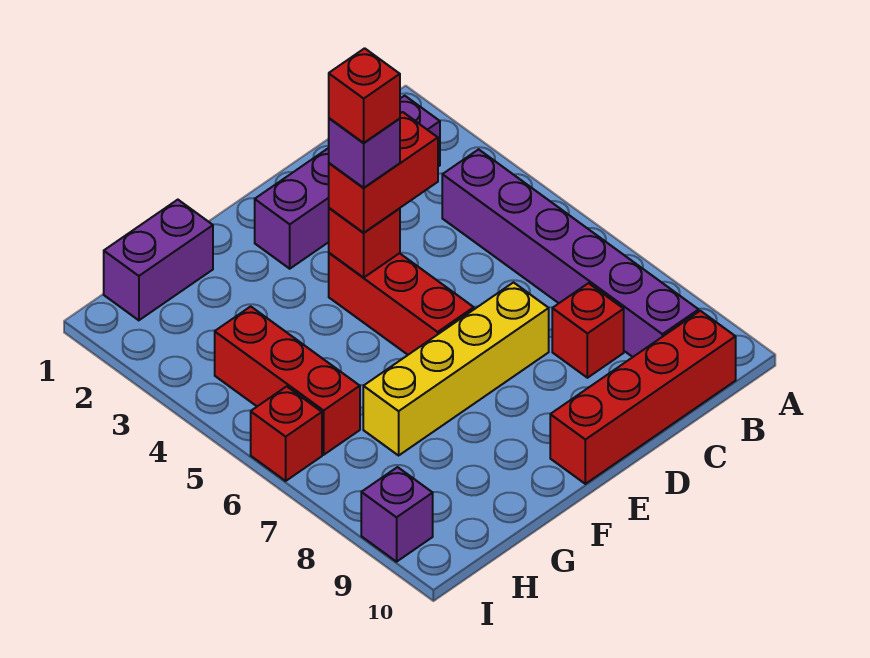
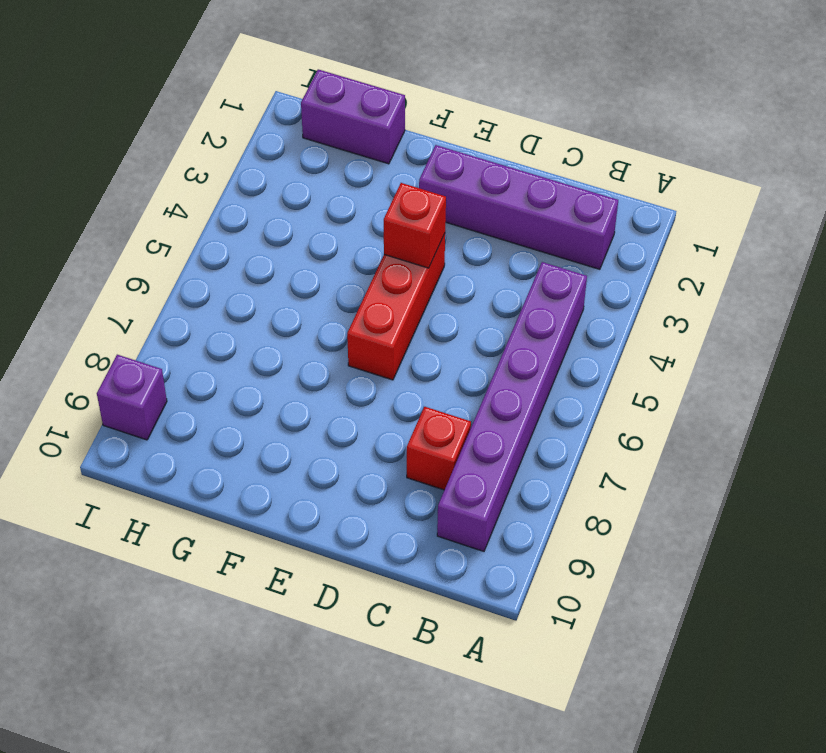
none -> red 1x4 brick [550,311,736,484]
none -> yellow 1x4 brick [363,283,549,455]
none -> red 1x3 brick [215,306,360,455]

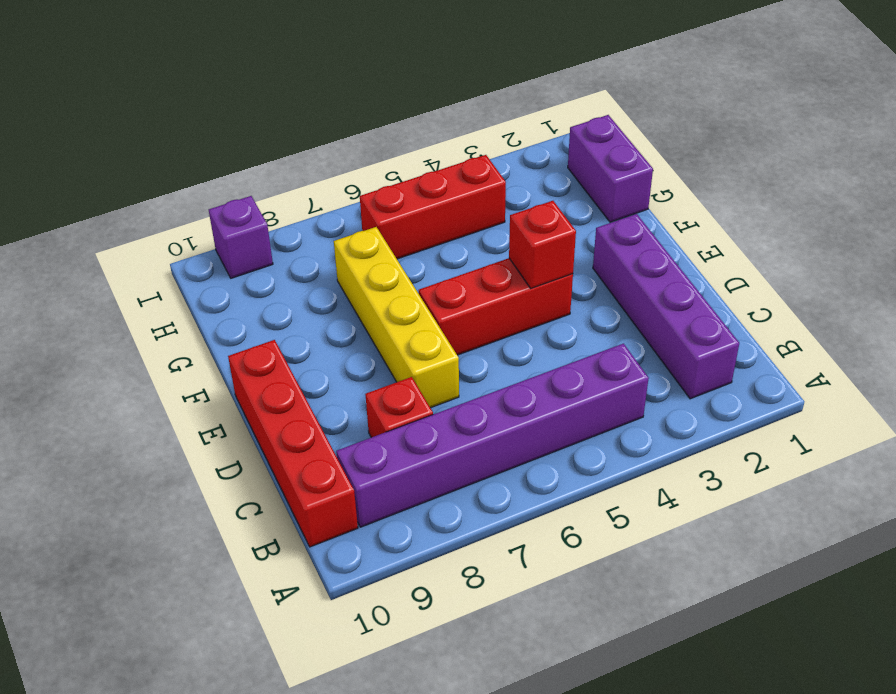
none -> red 1x1 brick [251,386,322,481]
none -> red 1x2 brick [329,112,438,233]
none -> purple 1x1 brick [329,118,400,188]

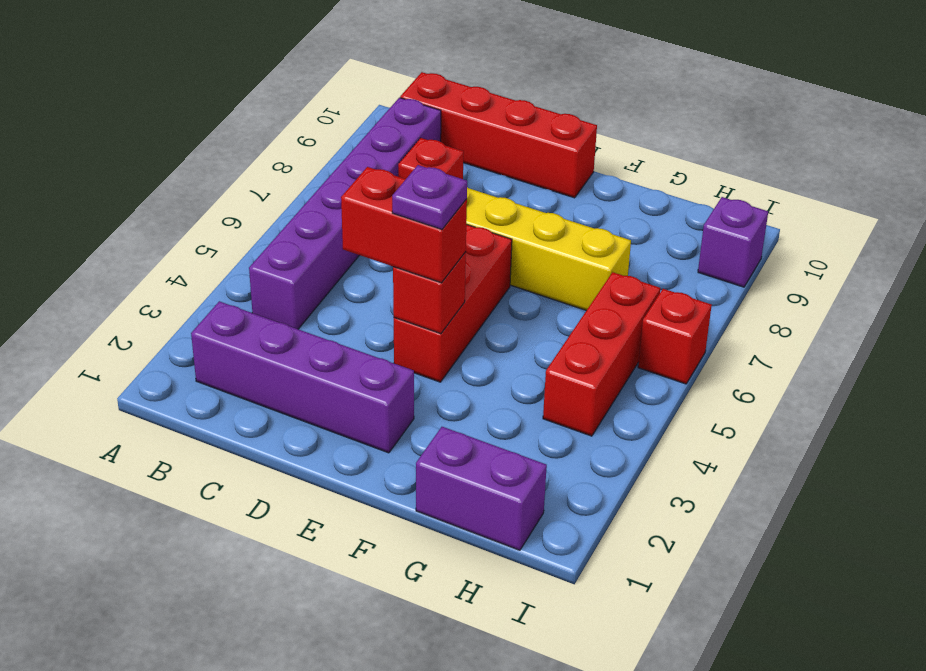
purple 1x1 plate [392,165,467,229] -> purple 1x1 brick [329,118,400,188]
none -> red 1x1 brick [329,48,400,143]

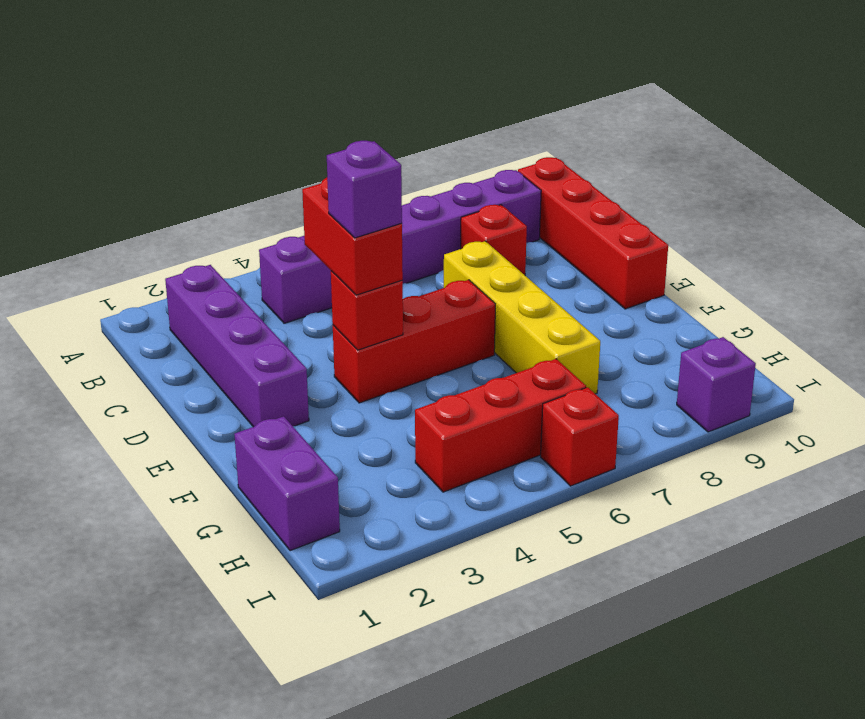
none -> red 1x1 brick [329,48,400,143]

